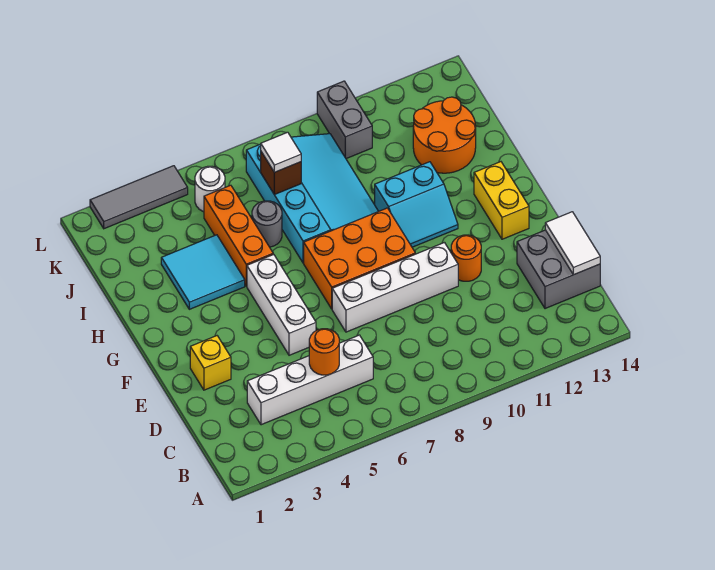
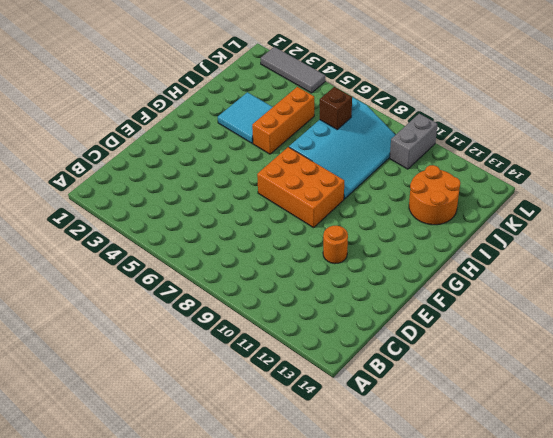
none -> white 1x4 brick [247,335,373,425]
none -> grey 2x2 brick [517,230,600,309]
none -> yellow 1x1 brick [190,336,231,390]

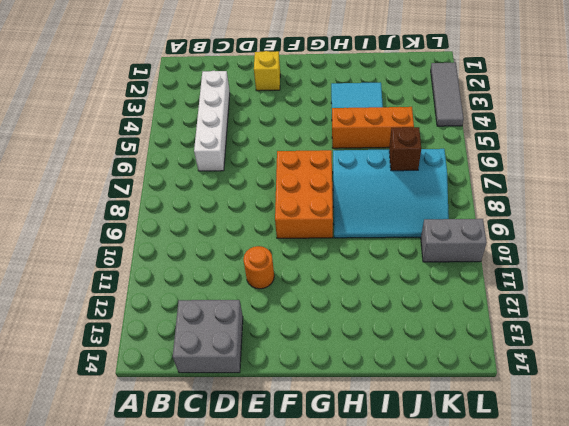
none -> white 1x3 brick [247,254,316,355]
none -> white 1x4 brick [332,243,458,332]
none -> yellow 1x2 brick [474,162,529,239]

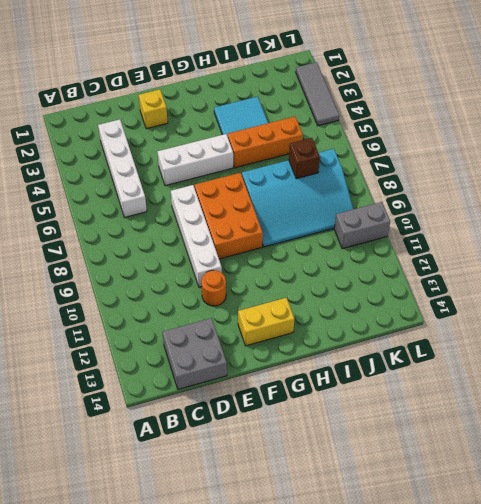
none -> cyan 2x2 slope [375,162,458,247]
none -> grey 1x1 round brick [252,201,282,247]
none -> orange 2x2 round brick [413,97,476,173]

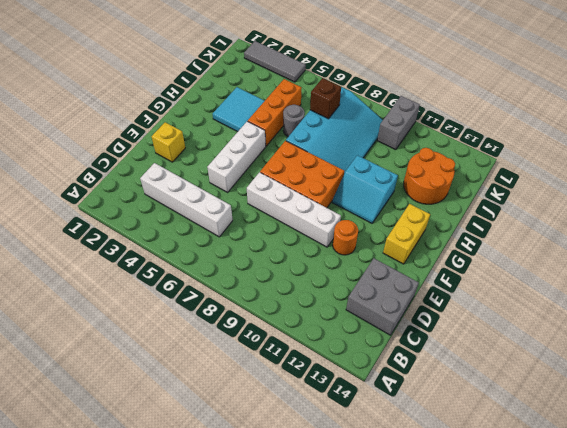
none -> white 1x1 round brick [195,166,225,212]
none -> orange 1x1 round brick [309,329,339,375]
none -> white 1x2 tile [545,212,600,275]

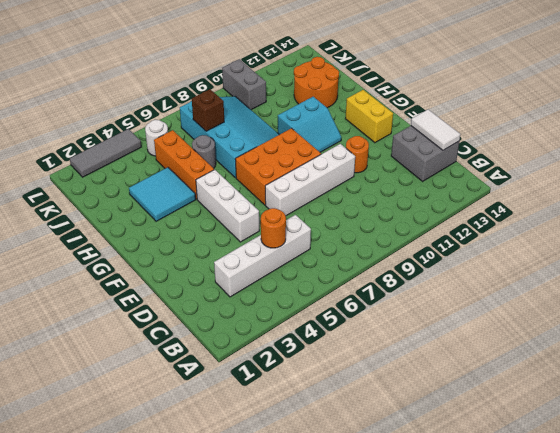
none -> yellow 1x1 brick [190,336,231,390]
none -> white 1x1 tile [261,132,301,172]

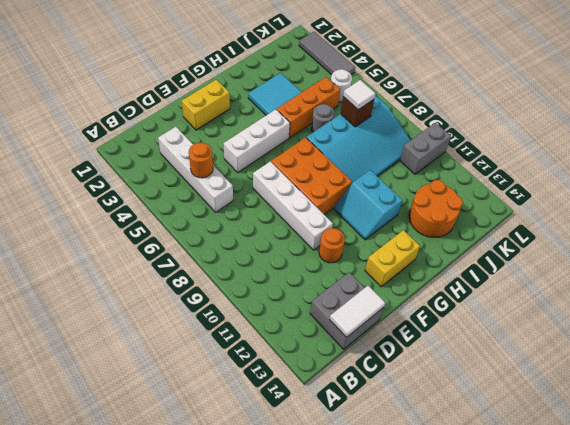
yellow 1x2 brick [182,80,230,130] -> yellow 1x1 brick [190,336,231,390]

